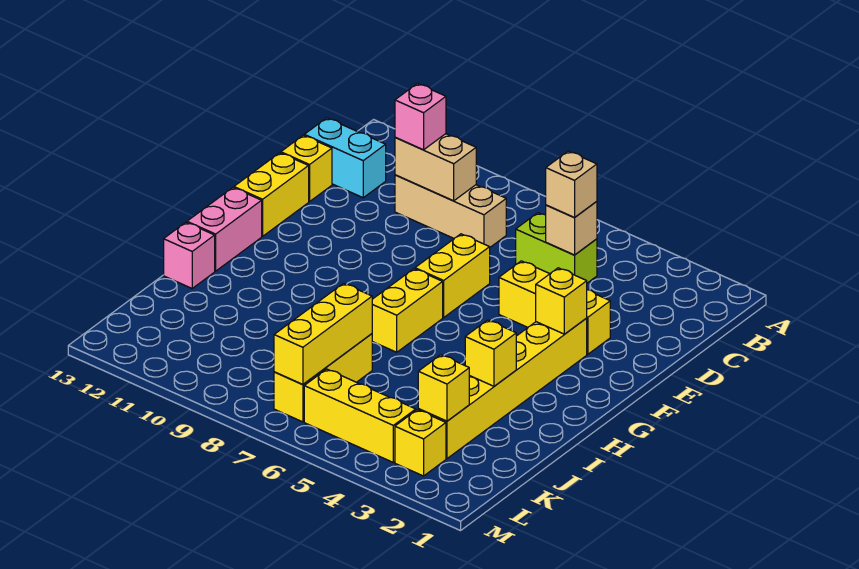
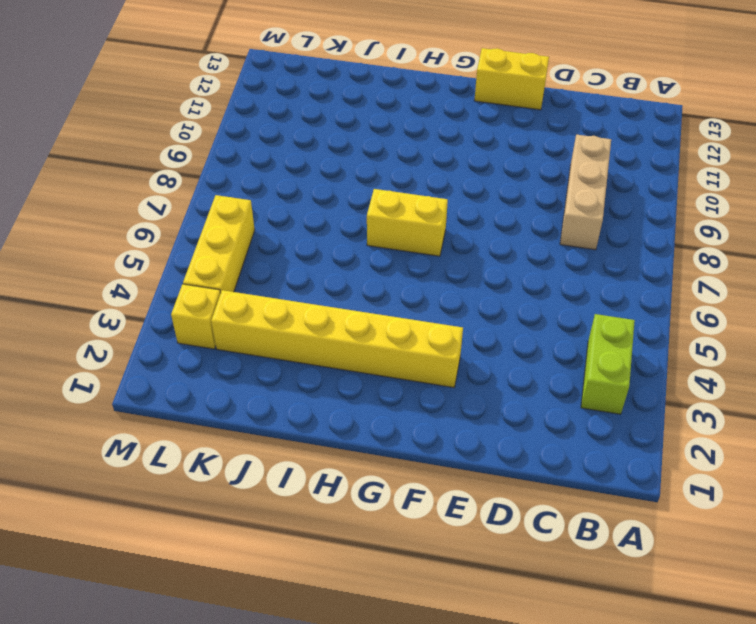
lime 1x2 brick [581,314,635,414] -> lime 1x2 brick moved to [516,213,597,283]
none -> cyan 1x2 brick [304,118,386,198]
none -> yellow 1x1 brick [281,135,332,202]
none -> yellow 1x3 brick [499,261,610,354]

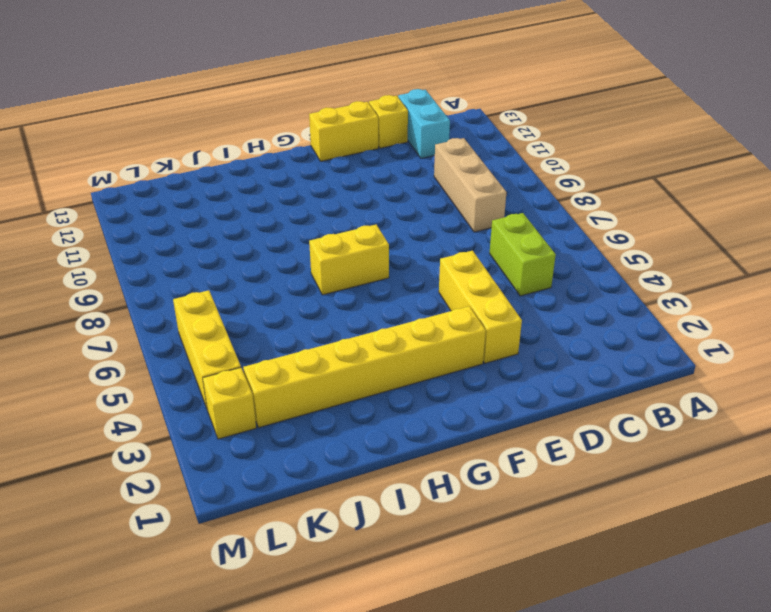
none -> yellow 1x2 brick [415,234,490,317]
none -> pink 1x2 brick [187,188,262,271]
none -> pink 1x1 brick [164,222,215,288]

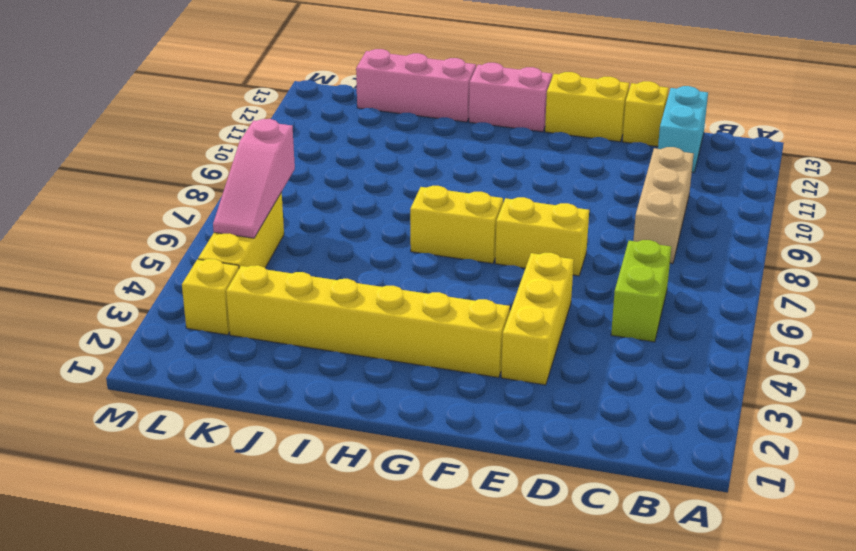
pink 1x3 brick [356,49,476,122] -> pink 1x1 brick [164,222,215,288]
pink 1x3 slope [213,119,295,238] -> yellow 1x3 brick [274,283,372,385]
none -> yellow 1x3 brick [274,334,372,422]
none -> tan 1x1 brick [546,201,597,255]
none -> tan 1x2 brick [395,134,476,201]

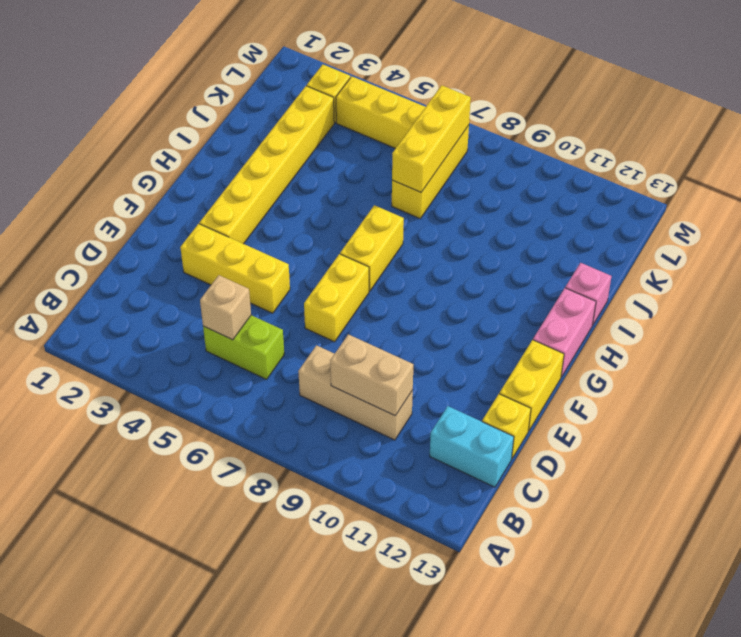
none -> yellow 1x1 brick [536,268,587,334]
none -> yellow 1x1 brick [465,320,516,386]
none -> yellow 1x1 brick [418,355,469,421]

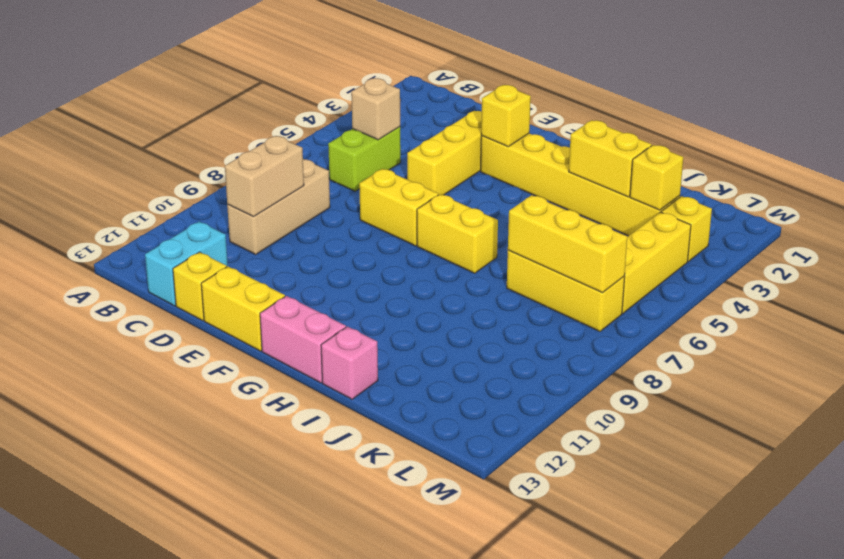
yellow 1x2 brick [569,120,652,197] -> yellow 1x1 brick [465,320,516,386]
none -> tan 1x1 brick [546,151,597,218]
none -> pink 1x1 brick [395,84,446,150]

